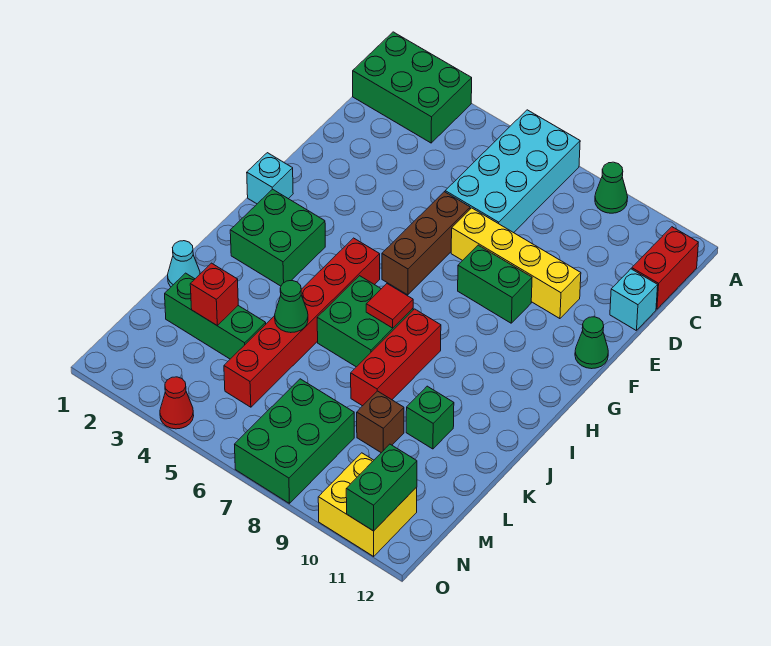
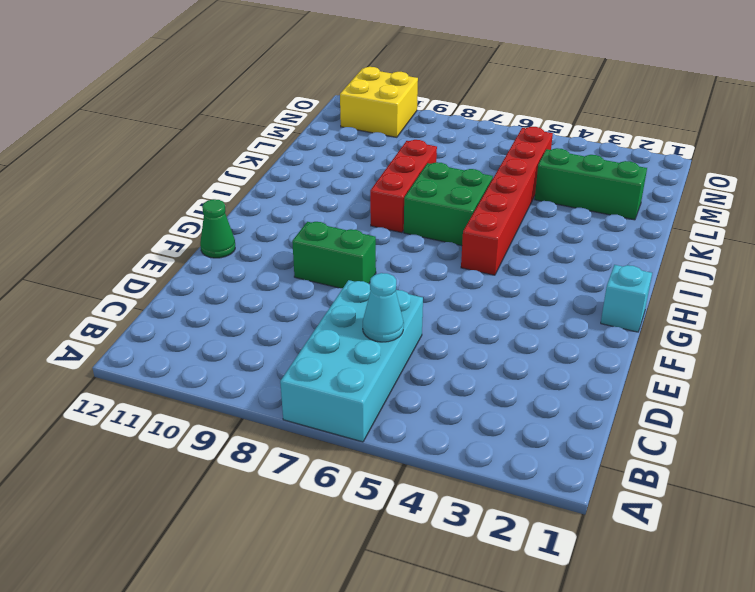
cyan 1x1 cone [363,273,404,342] -> cyan 1x1 cone moved to [168,241,200,287]
none -> green 2x3 brick [353,32,472,143]
none -> green 1x1 cone [595,162,628,213]
none -> red 1x2 brick [632,227,698,309]

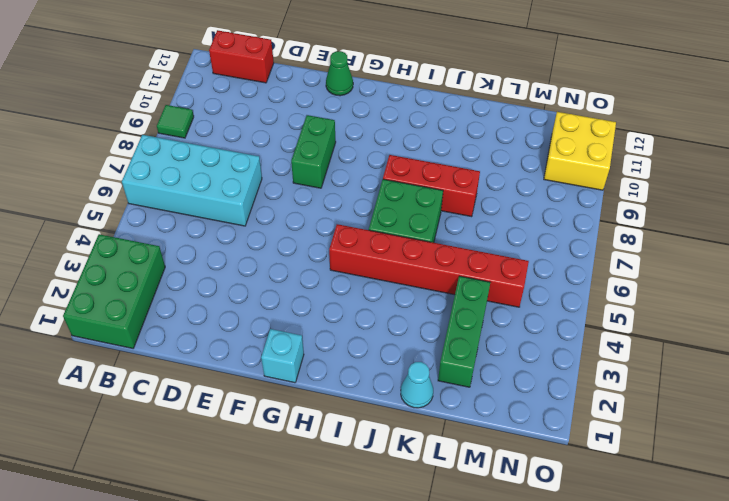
green 1x1 tile [157,105,194,138] -> green 1x1 cone [595,162,628,213]
none -> cyan 1x1 brick [610,269,658,331]
none -> brown 1x3 brick [382,192,470,295]
none -> yellow 1x4 brick [451,208,581,319]

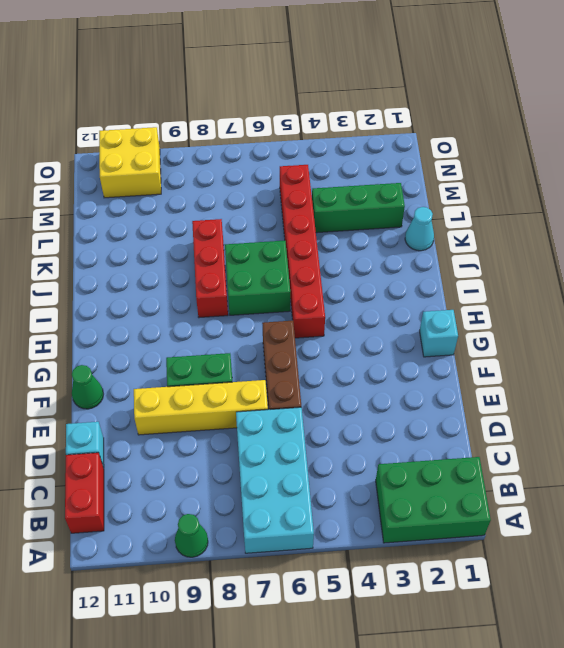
none -> green 2x2 brick [230,189,325,286]
none -> green 1x1 brick [406,386,454,449]
none -> brown 1x1 brick [357,391,404,453]

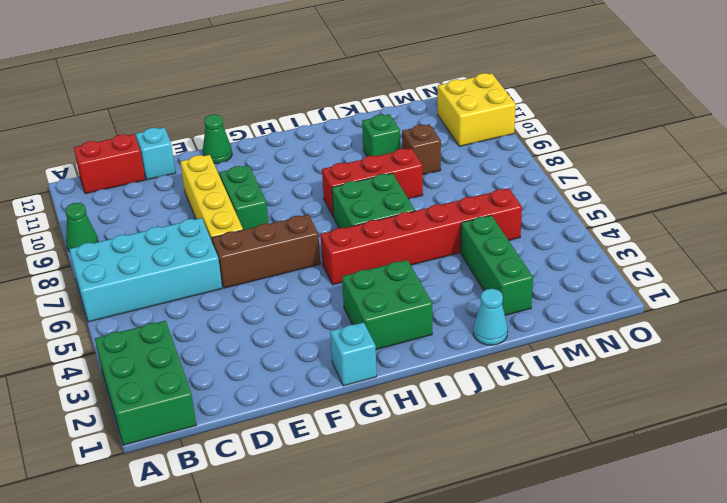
none -> green 2x3 brick [235,379,354,504]
none -> red 1x1 cone [160,377,194,429]
none -> red 1x1 tile [366,284,413,328]

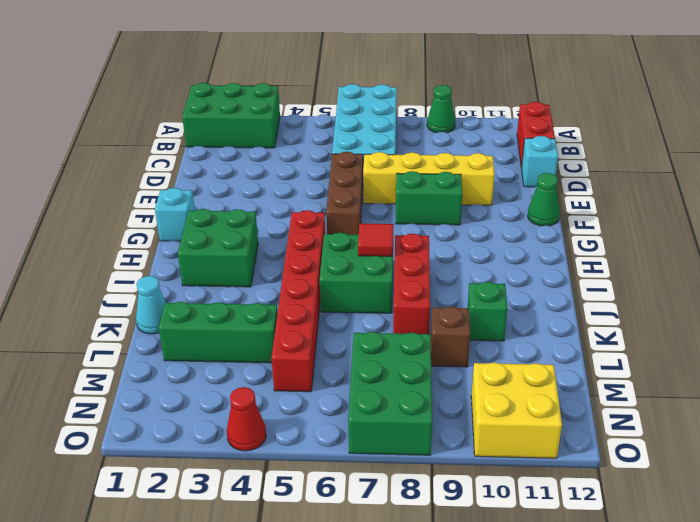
none -> green 1x1 cone [275,281,308,333]
none -> red 1x1 brick [190,263,238,325]
none -> green 1x2 brick [346,444,417,531]

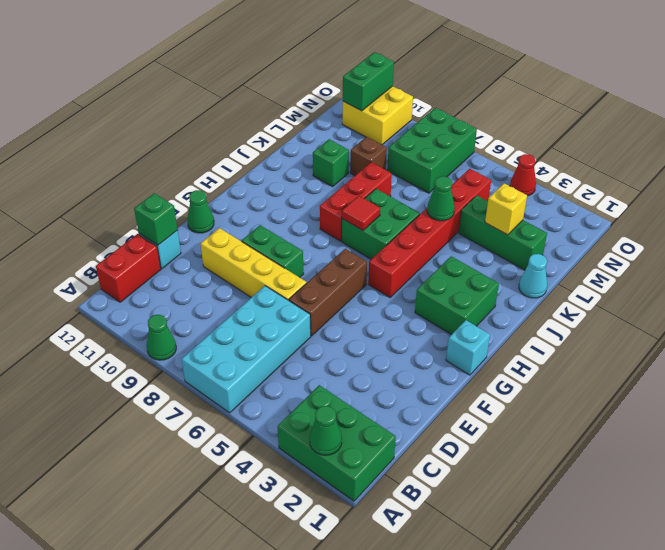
green 1x1 cone [310,406,342,455] -> none
green 1x1 brick [134,193,177,245] -> none
yellow 1x1 brick [485,183,527,235] -> red 1x1 brick [190,263,238,325]

